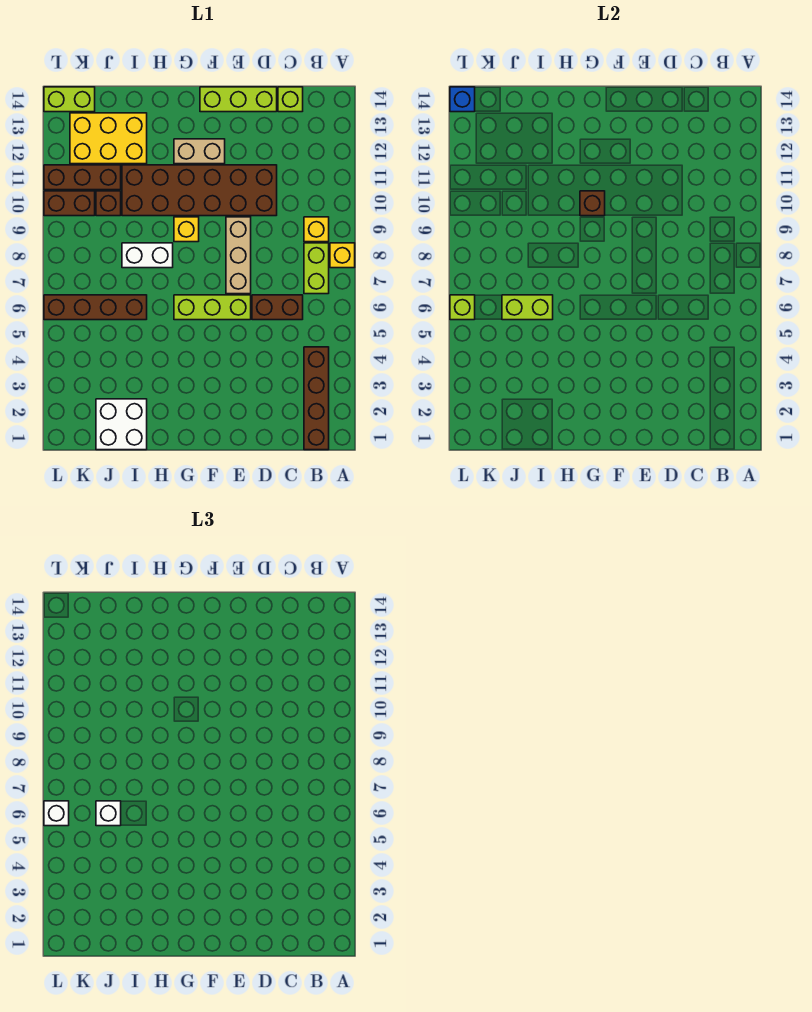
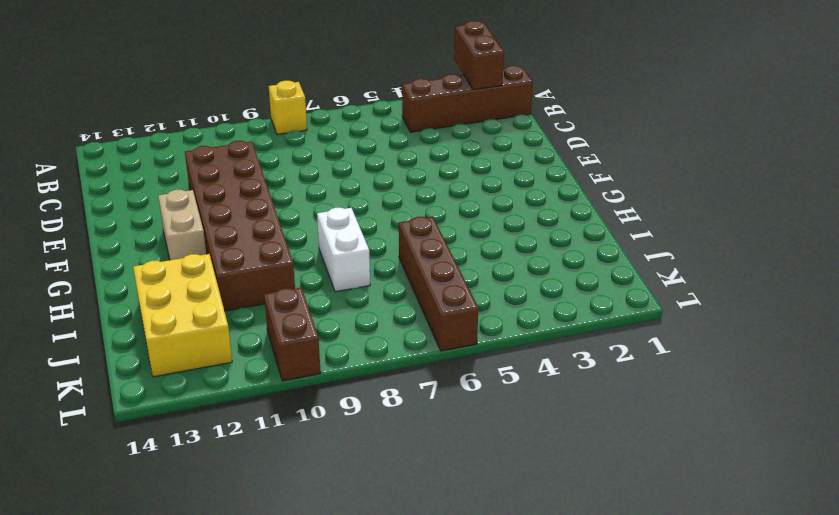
brown 1x2 brick [454,21,504,90] -> brown 1x2 brick moved to [252,295,303,320]
none -> lime 1x2 brick [304,243,329,294]
none -> yellow 1x1 brick [304,217,329,242]
none -> lime 1x1 brick [278,87,303,112]

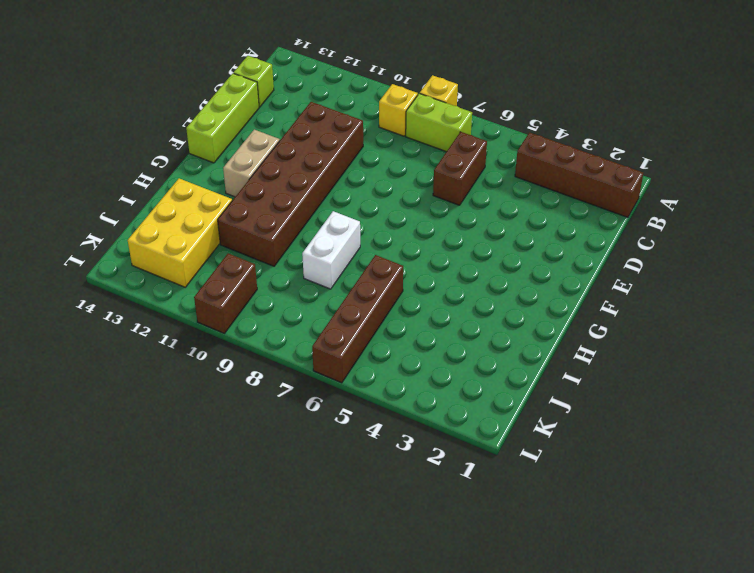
none -> lime 1x3 brick [174,295,251,320]
none -> tan 1x3 brick [226,217,251,294]
none -> yellow 1x1 brick [174,217,199,242]

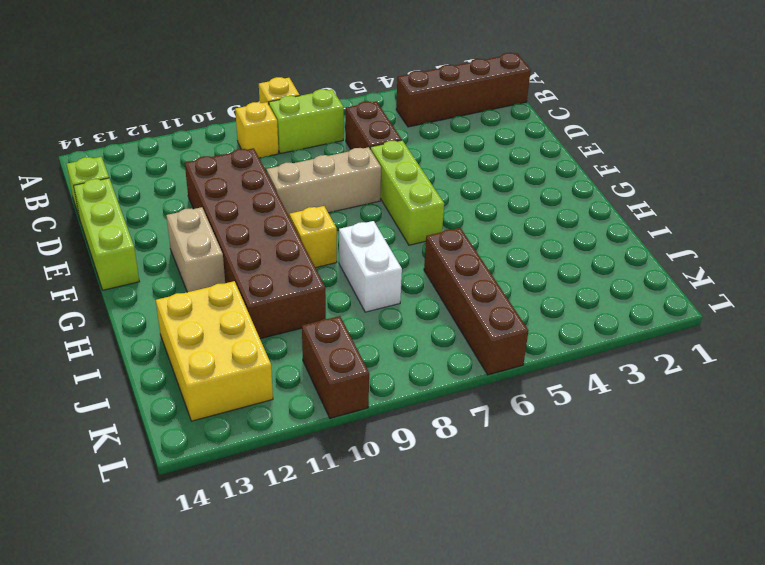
none -> white 2x2 brick [96,399,147,450]
none -> brown 1x1 brick [96,191,121,216]
none -> brown 1x3 brick [44,165,121,190]

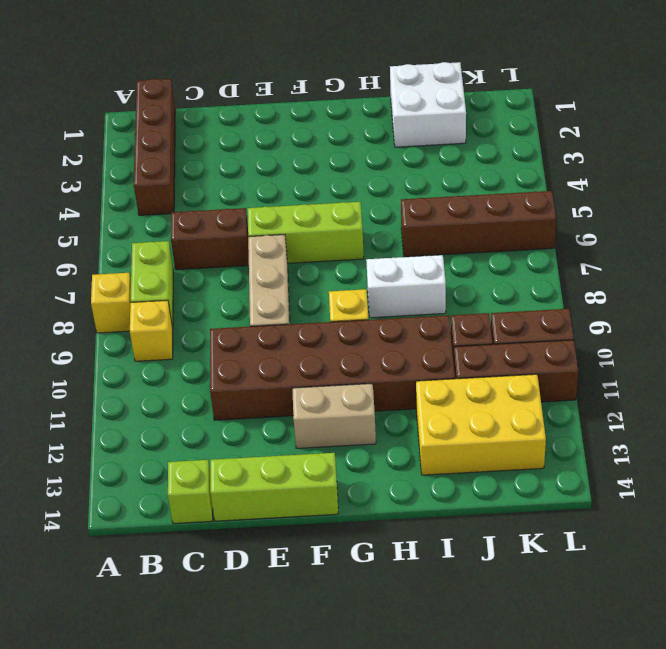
none -> lime 1x2 brick [44,87,95,112]
none -> brown 1x1 brick [580,191,605,216]
none -> lime 1x2 brick [502,295,553,320]

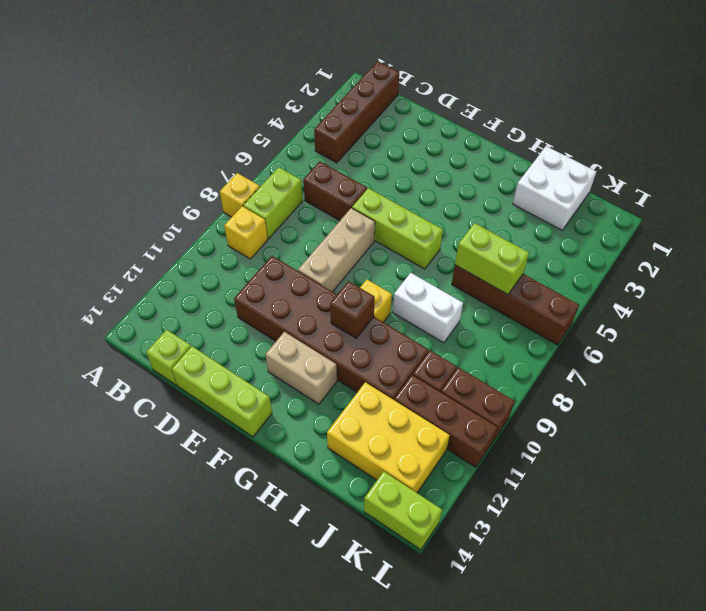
none -> lime 1x1 brick [450,295,475,320]
none -> blue 1x1 brick [450,87,475,112]
none -> white 1x1 brick [96,801,121,826]

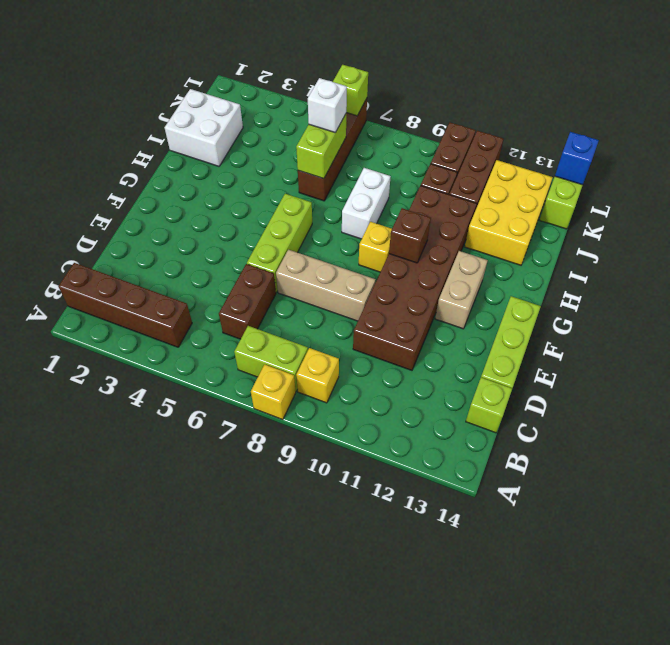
none -> white 1x1 brick [44,801,69,826]

